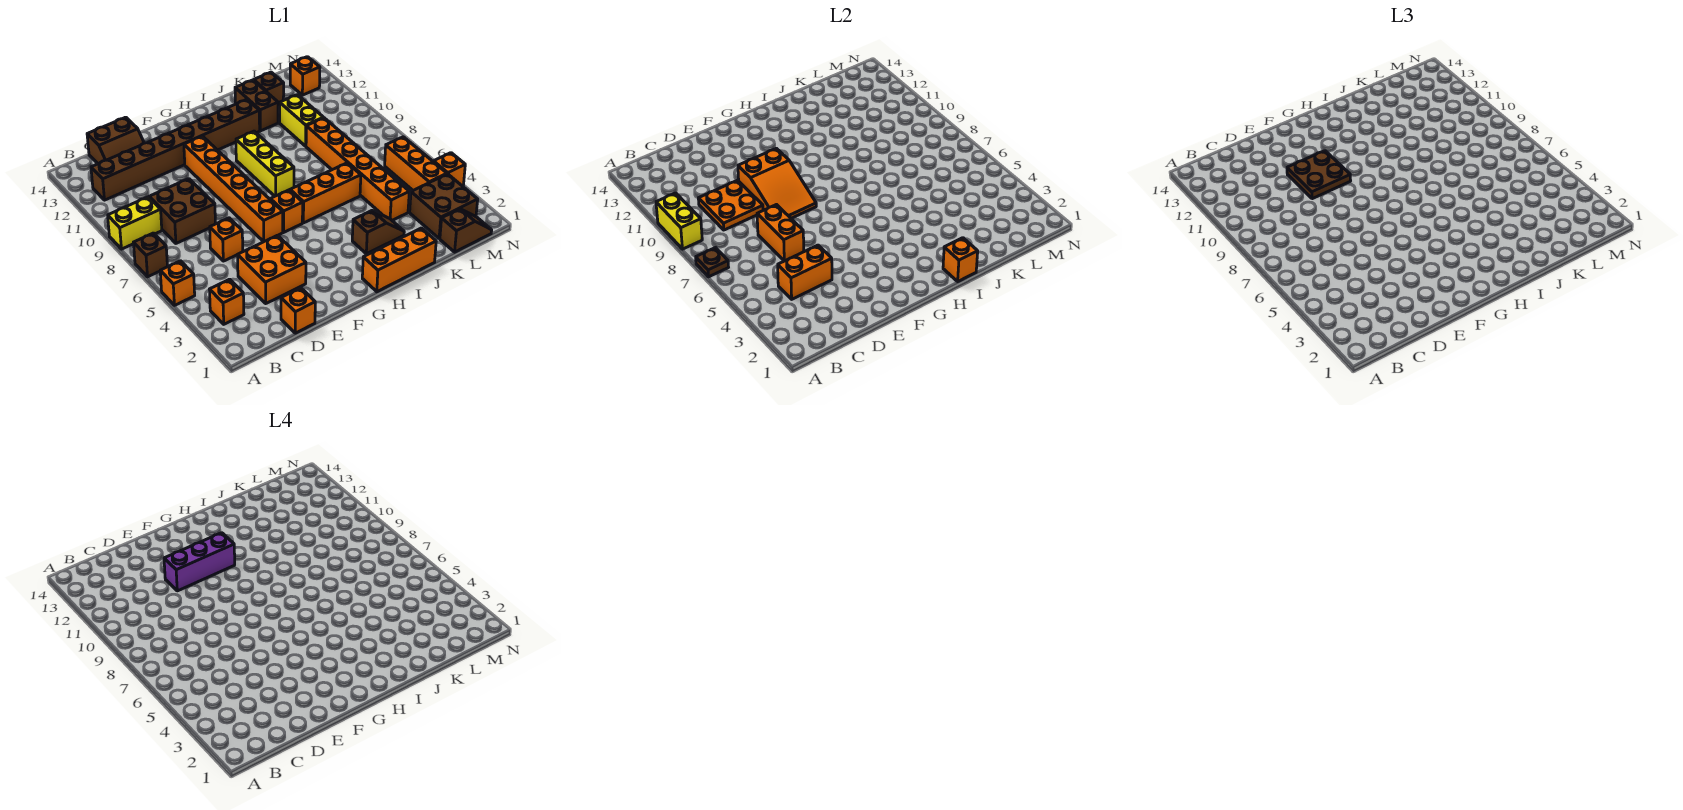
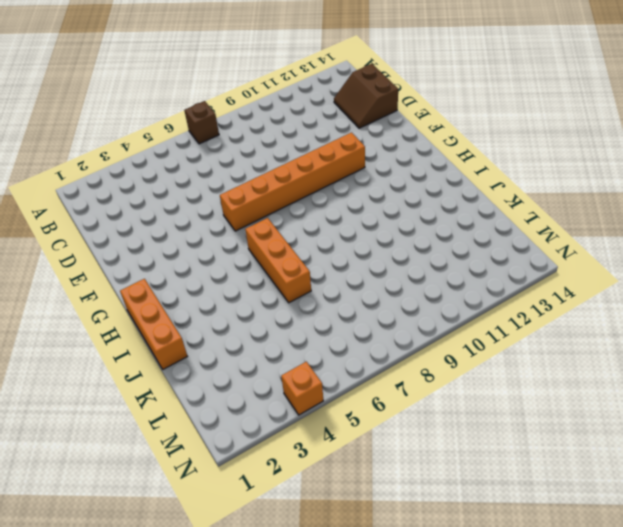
none -> orange 1x1 brick [160,261,195,305]
none -> yellow 1x2 brick [108,197,162,249]
none -> orange 1x1 brick [209,279,244,324]
none -> brown 1x8 brick [91,100,260,200]

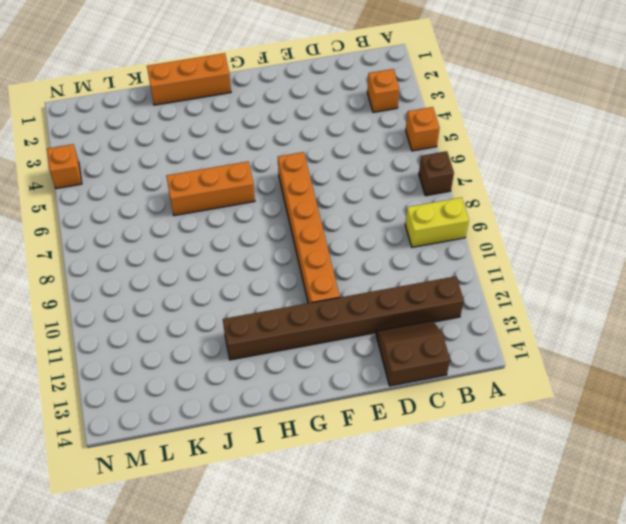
none -> brown 2x2 brick [149,179,215,243]
none -> orange 1x1 brick [281,288,315,333]
none -> orange 2x2 brick [238,235,306,303]
none -> orange 1x1 brick [210,218,243,261]

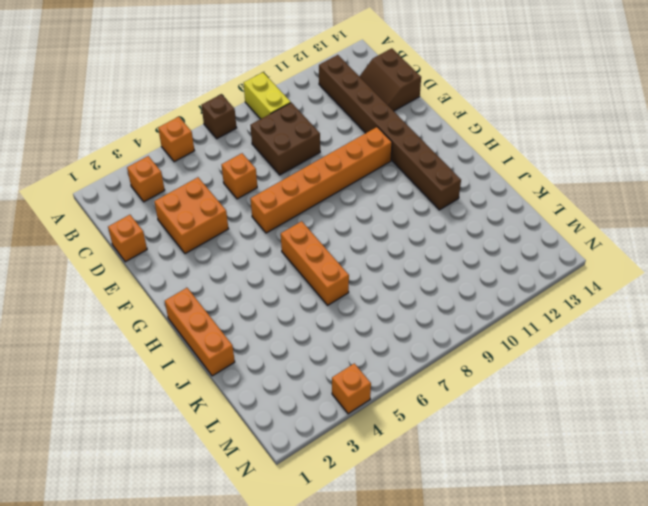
none -> orange 1x1 brick [270,190,303,232]
none -> yellow 1x3 brick [236,131,294,196]
none -> brown 1x2 slope [352,211,404,254]
none -> brown 1x2 brick [235,80,278,131]

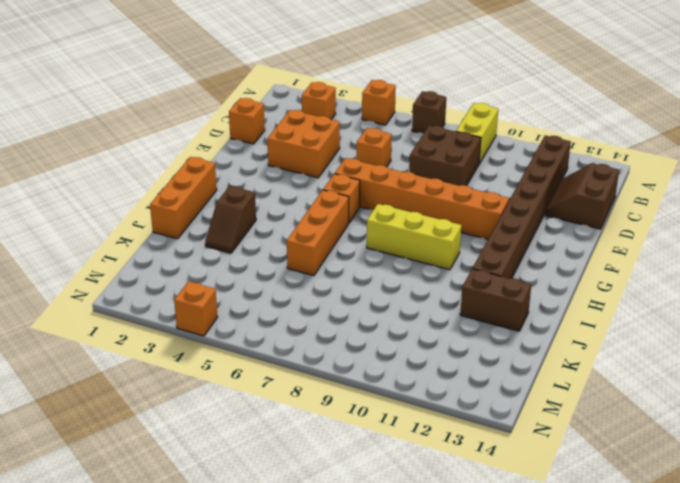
none -> orange 1x6 brick [306,118,409,220]
none -> yellow 1x2 brick [280,95,323,146]
none -> brown 1x1 brick [254,72,284,106]
none -> brown 1x2 slope [440,209,492,252]

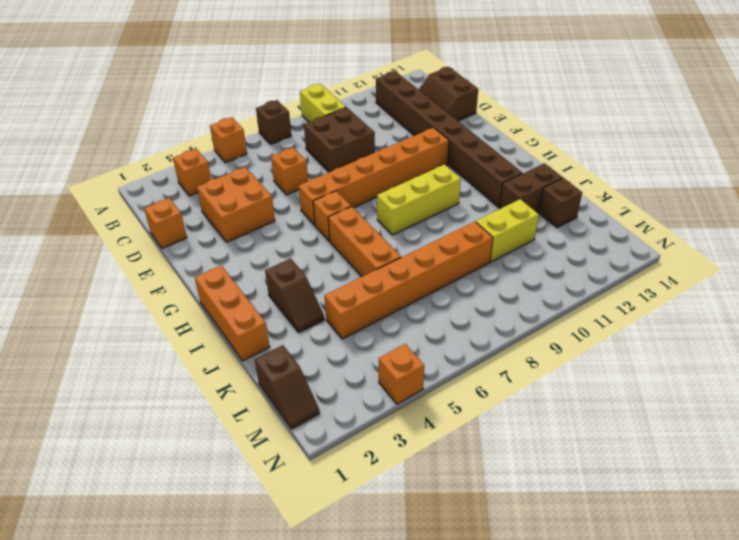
none -> brown 2x2 brick [410,174,478,239]
none -> orange 1x3 brick [385,137,447,190]
none -> orange 1x1 brick [290,57,320,95]
none -> brown 1x1 plate [696,248,728,277]

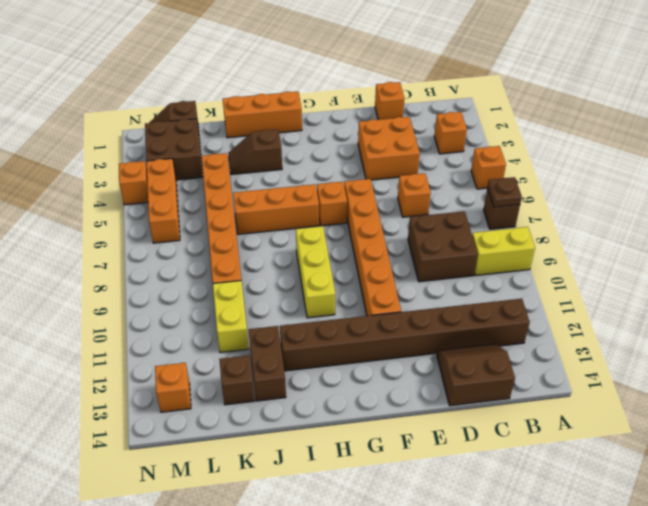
none -> yellow 1x2 brick [656,193,702,249]
none -> orange 1x2 brick [778,245,832,299]
none -> orange 2x2 plate [698,180,763,230]
none -> orange 1x2 brick [757,205,804,261]

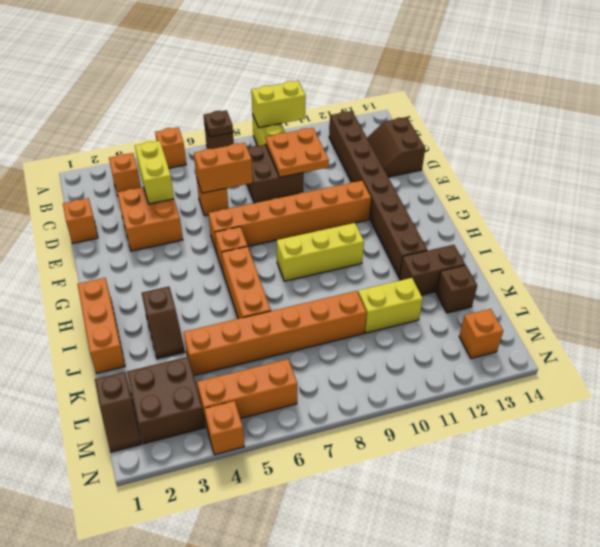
yellow 1x2 brick [135,141,174,204] -> orange 1x2 brick [778,245,832,299]
none -> orange 2x3 slope [738,148,816,218]
none -> orange 1x1 brick [943,238,978,281]
none -> brown 2x2 plate [1287,151,1351,199]
none -> purple 1x3 brick [164,533,235,591]

